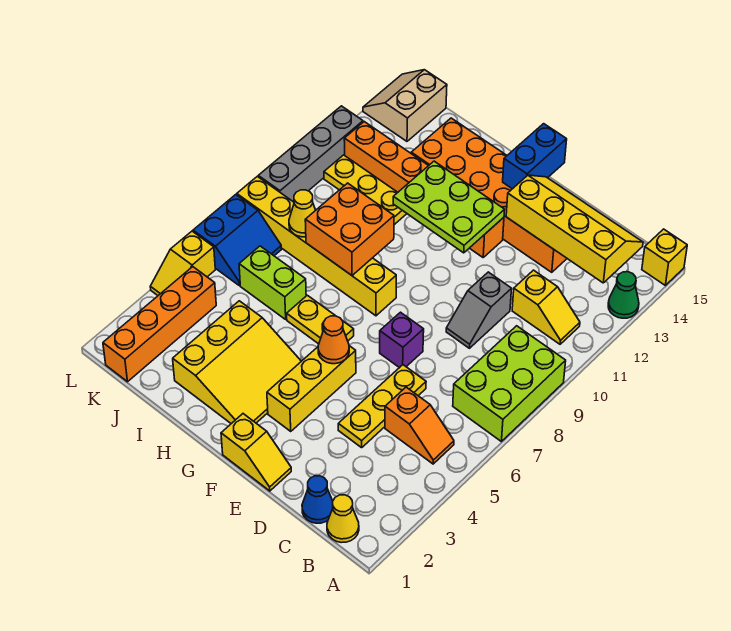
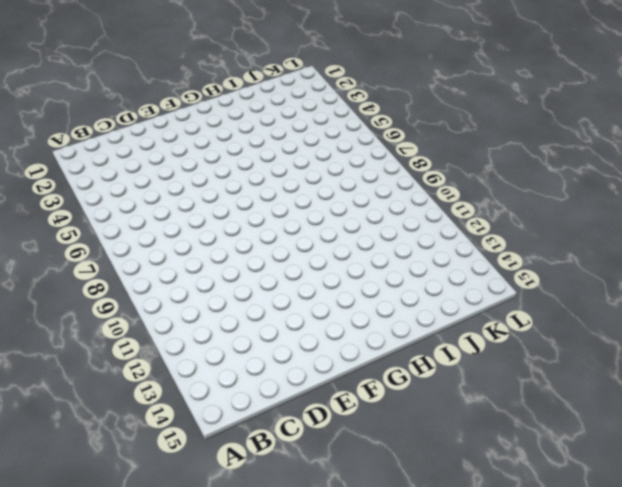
none -> lime 2x3 brick [453,326,566,441]
none -> green 1x1 cone [608,272,639,318]
none -> yellow 1x1 brick [642,229,687,285]
none -> yellow 1x1 cone [327,495,359,543]

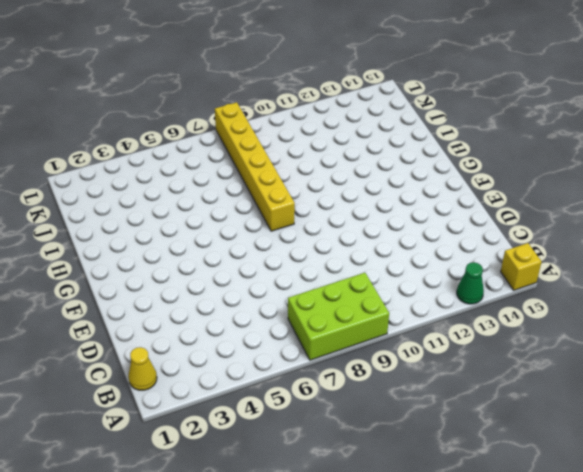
none -> orange 1x2 slope [385,387,454,464]
none -> yellow 1x2 slope [512,270,580,344]
none -> blue 1x1 cone [302,476,333,523]
none -> yellow 1x3 plate [338,365,426,448]

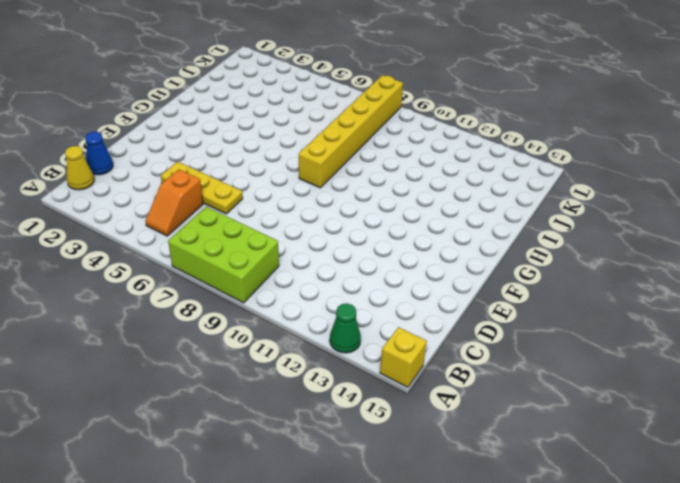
none -> yellow 1x2 slope [512,270,580,344]
none -> grey 1x2 slope [446,272,512,348]
none -> orange 2x6 brick [411,118,567,272]
none -> yellow 1x2 slope [221,414,291,491]

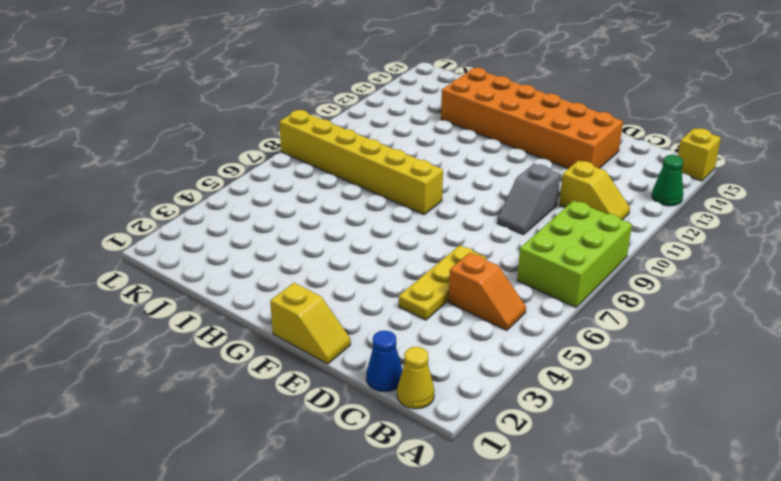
none -> purple 1x1 brick [380,312,424,368]
none -> yellow 1x3 brick [267,346,356,431]
none -> orange 1x6 brick [344,122,504,257]
none -> yellow 3x3 slope [173,301,301,424]

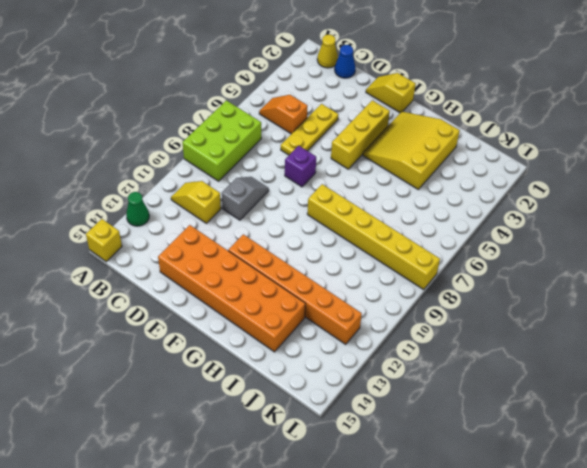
none -> yellow 1x2 plate [287,295,354,344]
none -> lime 1x2 brick [239,246,306,319]
none -> yellow 1x3 plate [324,155,407,225]
none -> orange 1x4 brick [103,267,216,382]

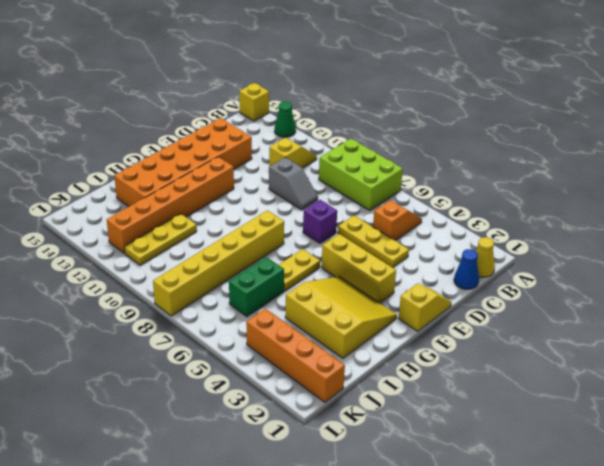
green 1x2 brick [229,257,284,317] -> lime 1x2 brick [239,246,306,319]
none -> blue 2x2 slope [193,195,281,285]
none -> tan 2x2 slope [363,70,447,141]
none -> yellow 1x2 slope [150,231,215,295]
none -> grey 1x4 brick [258,106,363,202]

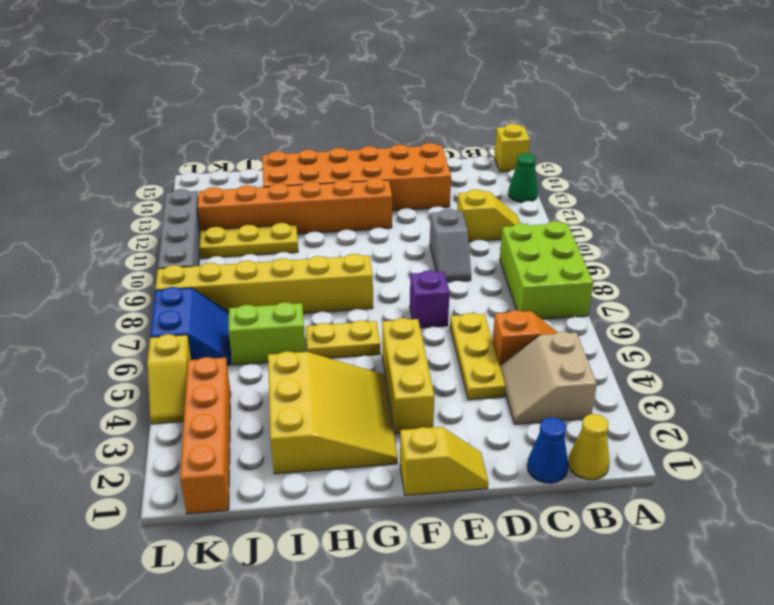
tan 2x2 slope [500,332,597,424] -> tan 2x2 slope moved to [363,70,447,141]
none -> yellow 2x4 slope [506,175,643,283]
none -> orange 1x1 cone [318,316,349,364]
none -> lime 2x3 plate [393,161,505,253]
none -> blue 1x2 brick [503,124,567,189]

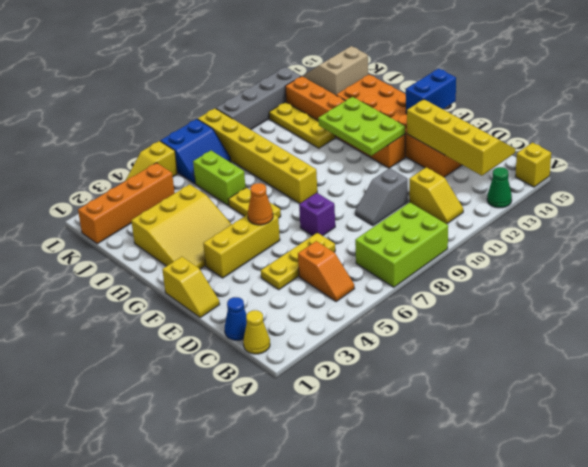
none -> orange 2x2 brick [305,183,394,275]
none -> yellow 1x1 cone [289,190,316,237]

